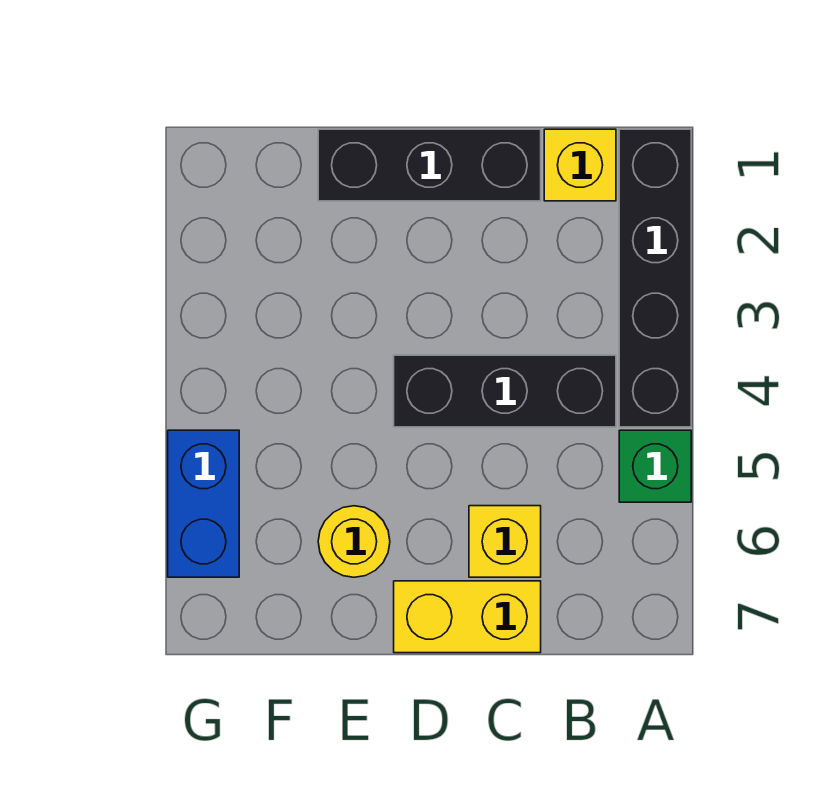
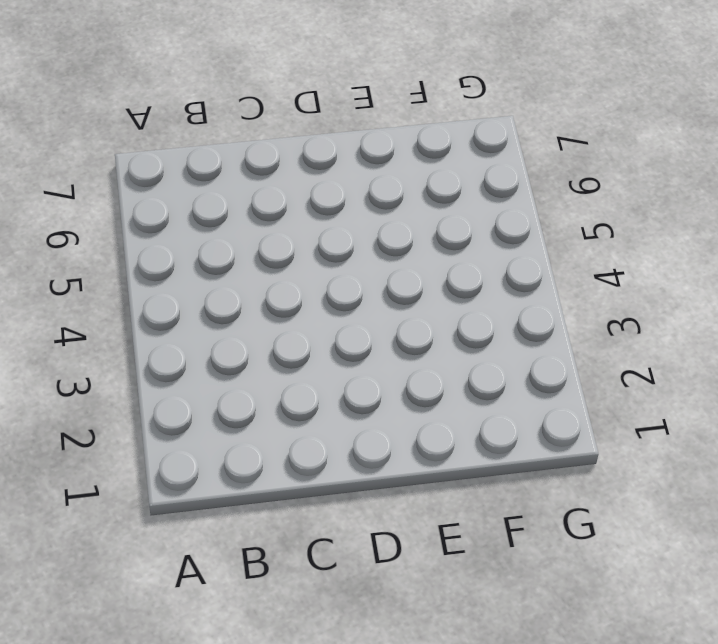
none -> black 1x4 brick [619,129,691,427]
none -> green 1x1 brick [619,430,691,502]

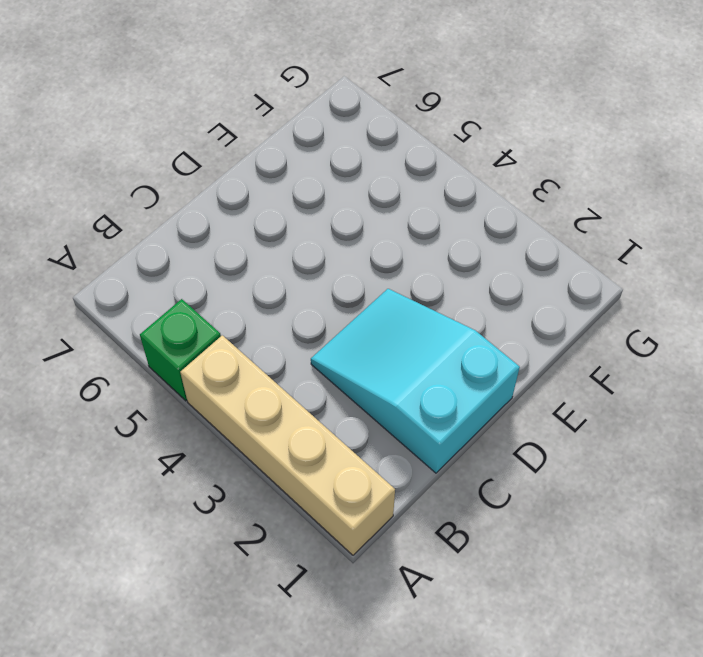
tan 1x4 brick [180,335,395,555] -> black 1x4 brick [619,129,691,427]
cyan 2x3 slope [311,289,520,473] -> black 1x3 brick [318,129,541,201]
none -> yellow 1x1 brick [544,129,616,201]
none -> black 1x3 brick [394,355,616,427]

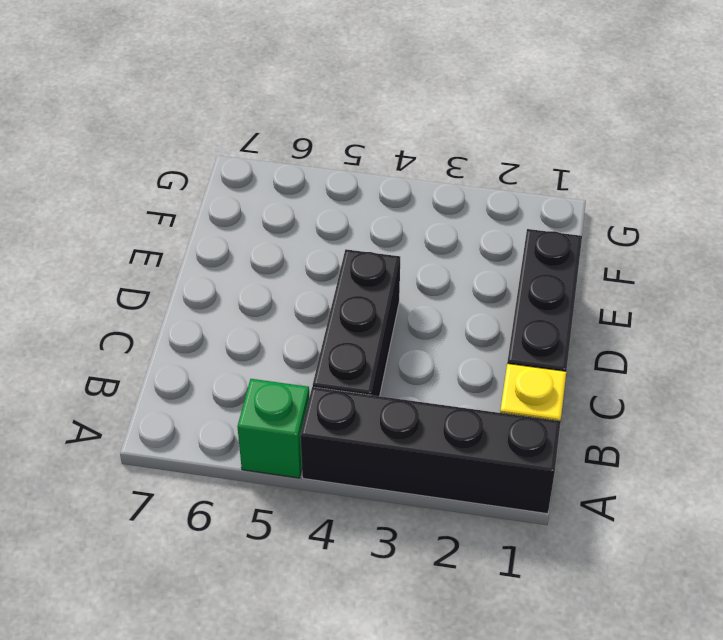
none -> yellow 1x1 brick [469,506,541,577]
none -> yellow 1x2 brick [394,581,541,653]

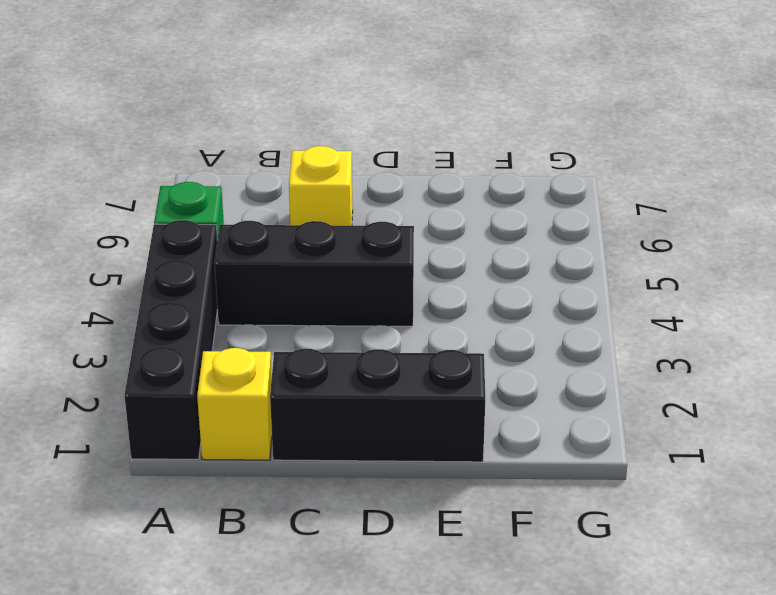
none -> yellow 1x2 brick [394,581,541,653]
none -> yellow 1x1 round brick [318,506,390,577]

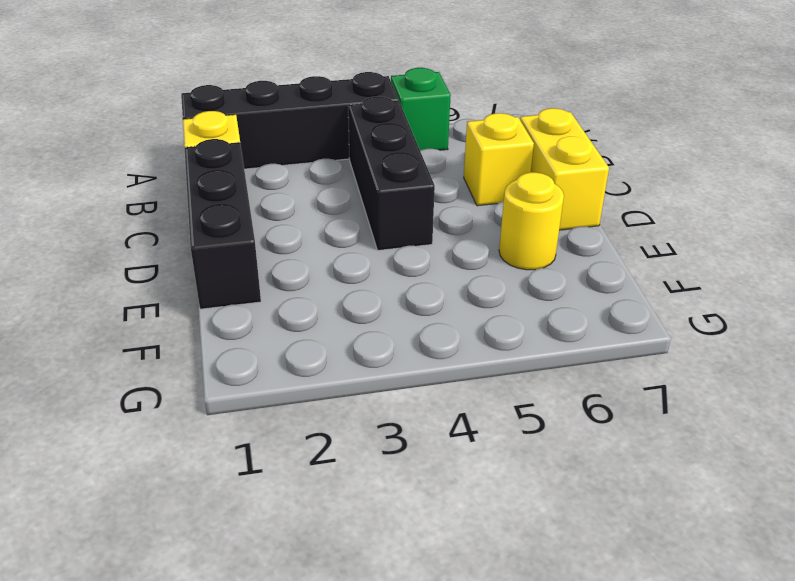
none -> blue 1x2 brick [168,430,239,577]

